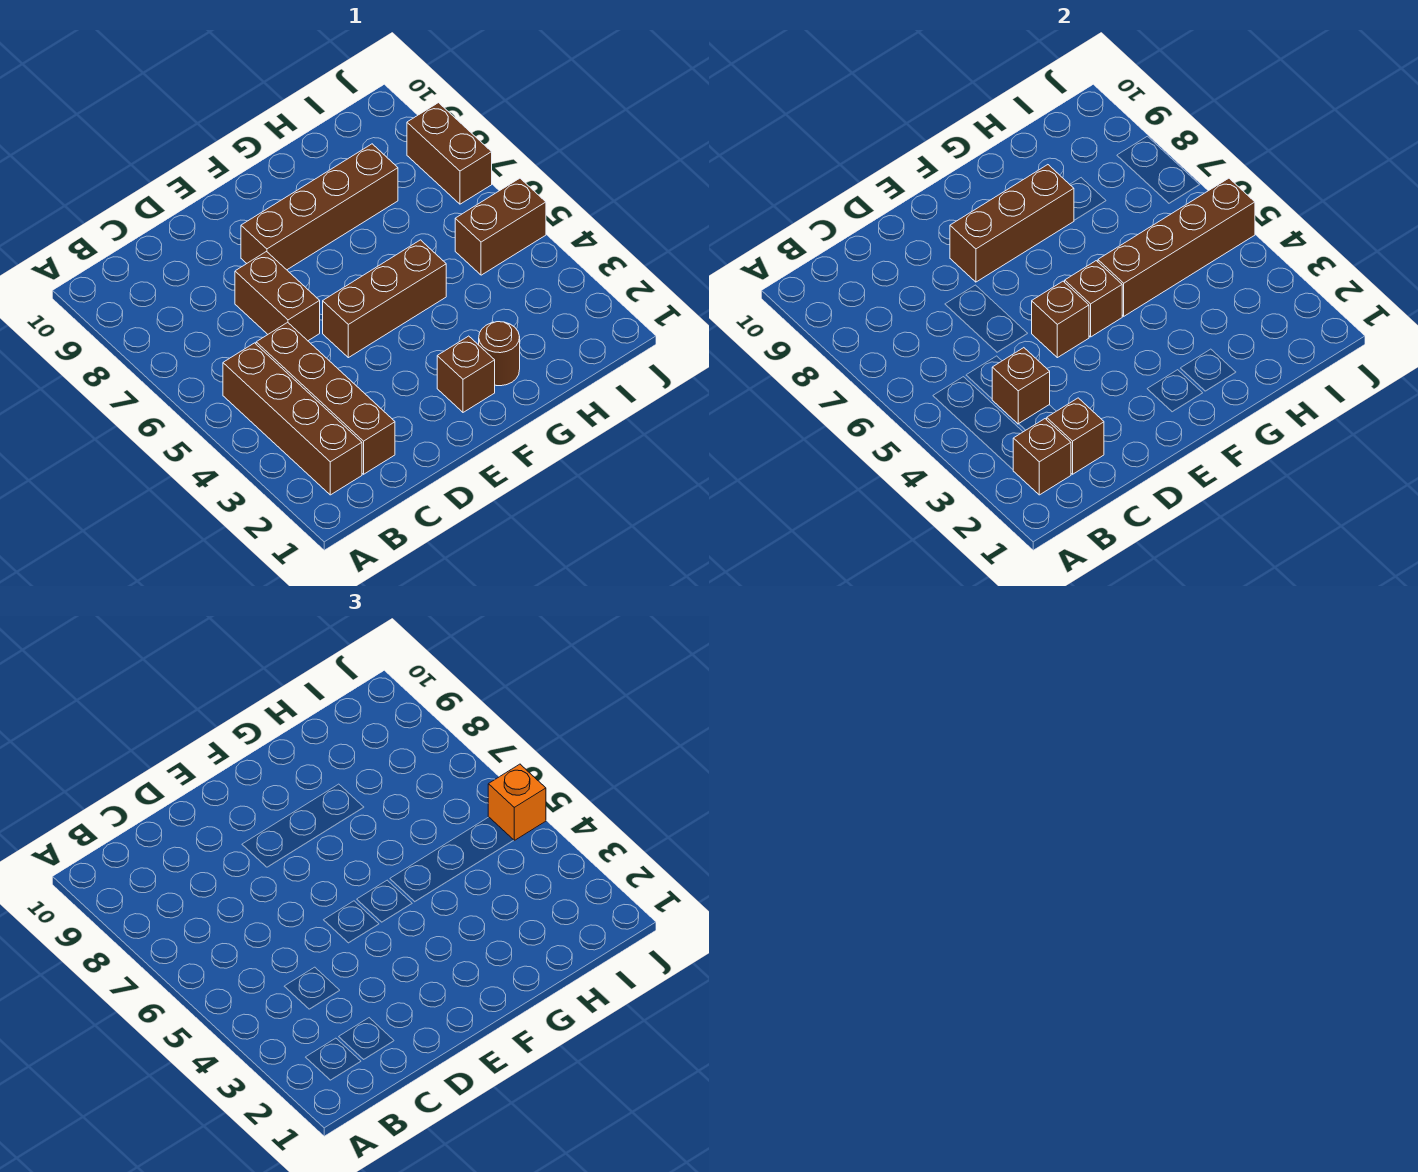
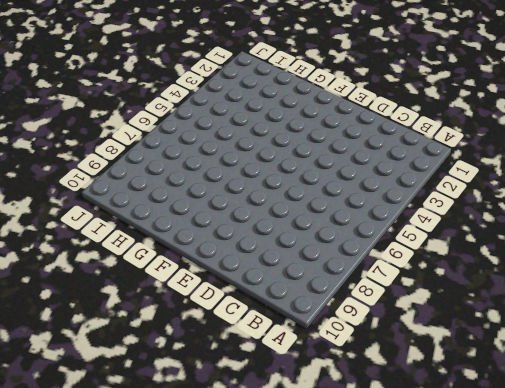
none -> brown 1x4 brick [223,343,362,495]
none -> brown 1x4 brick [256,322,395,474]
none -> brown 1x2 brick [235,252,320,341]

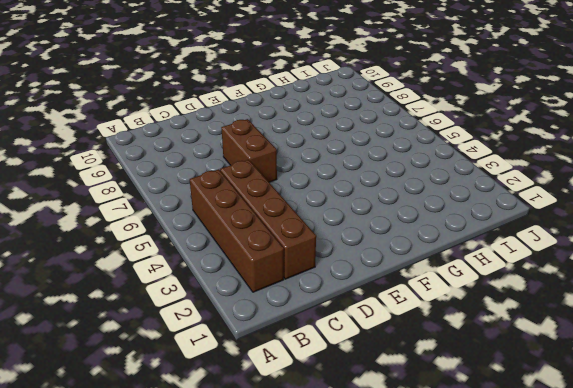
none -> brown 1x3 brick [323,240,446,358]
none -> brown 1x4 brick [241,144,398,270]
none -> brown 1x1 brick [437,336,495,412]

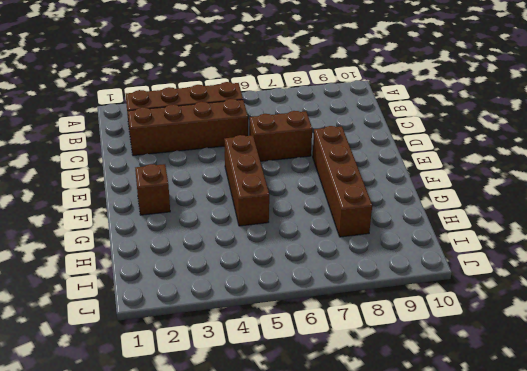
none -> brown 1x1 round brick [479,322,520,386]
none -> brown 1x2 brick [455,178,546,275]
none -> brown 1x2 brick [407,103,492,204]

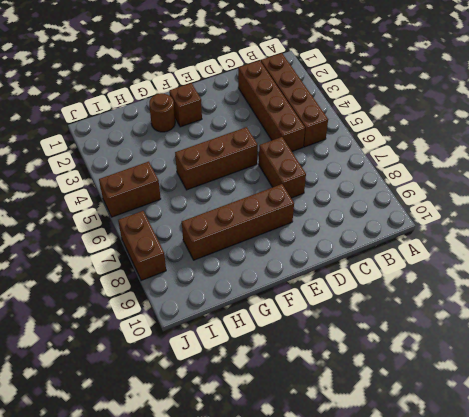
none -> brown 1x1 brick [1013,419,1071,495]
none -> brown 1x1 brick [1047,398,1104,474]
none -> brown 1x1 brick [992,348,1050,424]

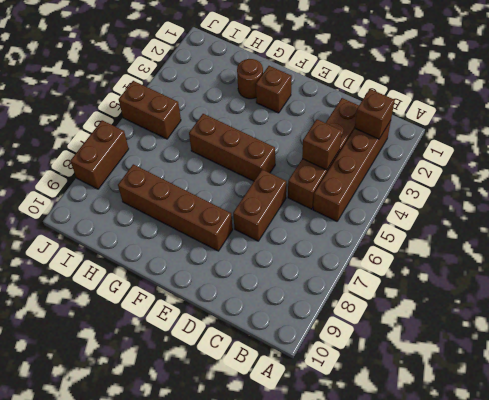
none -> brown 1x1 brick [1047,398,1104,474]
none -> brown 1x1 brick [1032,281,1089,358]
none -> brown 1x3 brick [950,165,1074,282]

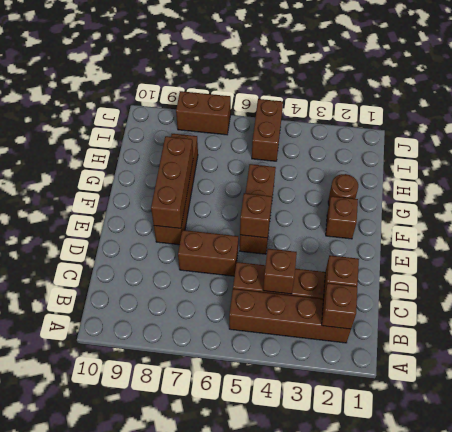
none -> brown 1x1 brick [1065,261,1123,337]
none -> brown 1x4 brick [1098,178,1255,316]
none -> orange 1x1 brick [488,764,546,840]

